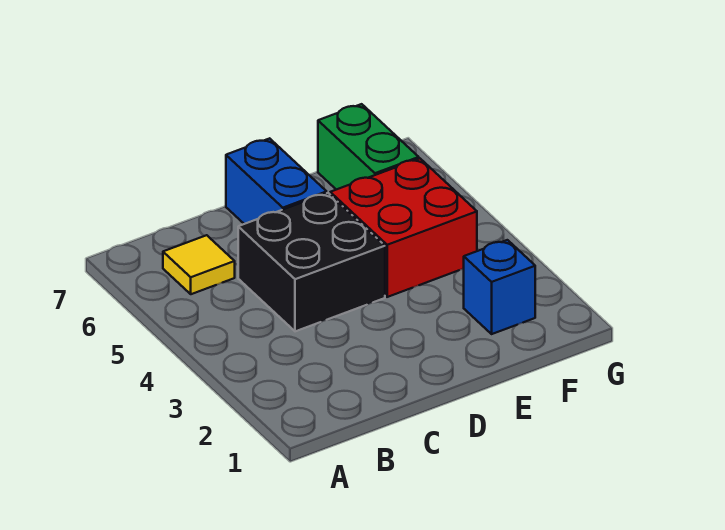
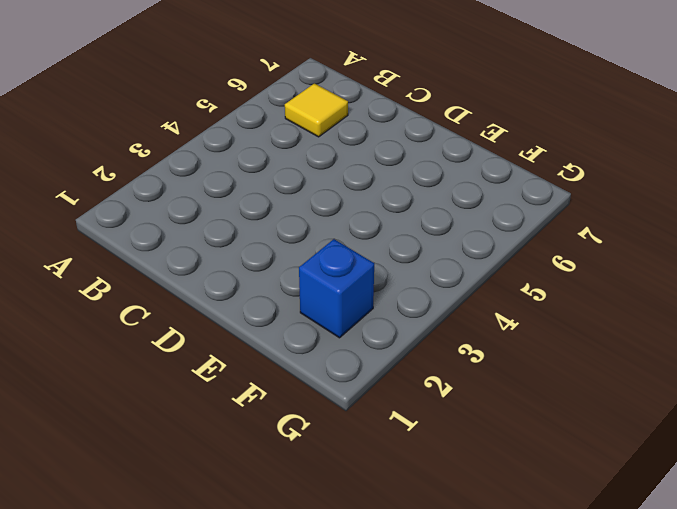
none -> black 2x2 brick [238,193,385,331]
none -> blue 1x2 brick [226,138,327,224]

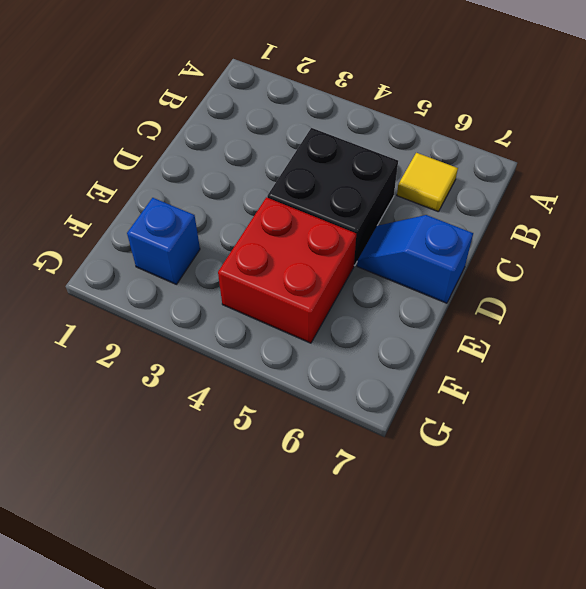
blue 1x2 slope [357,215,473,303] -> blue 1x2 brick [226,138,327,224]
none -> green 1x2 brick [318,104,419,190]

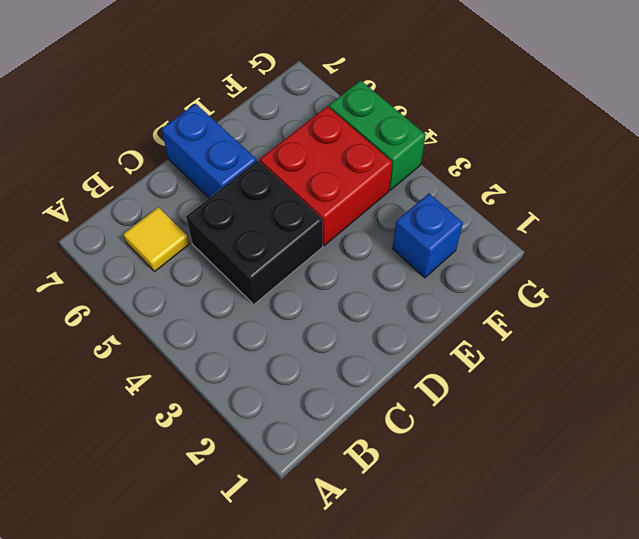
green 1x2 brick [329,80,425,190] -> green 1x2 brick moved to [318,104,419,190]

